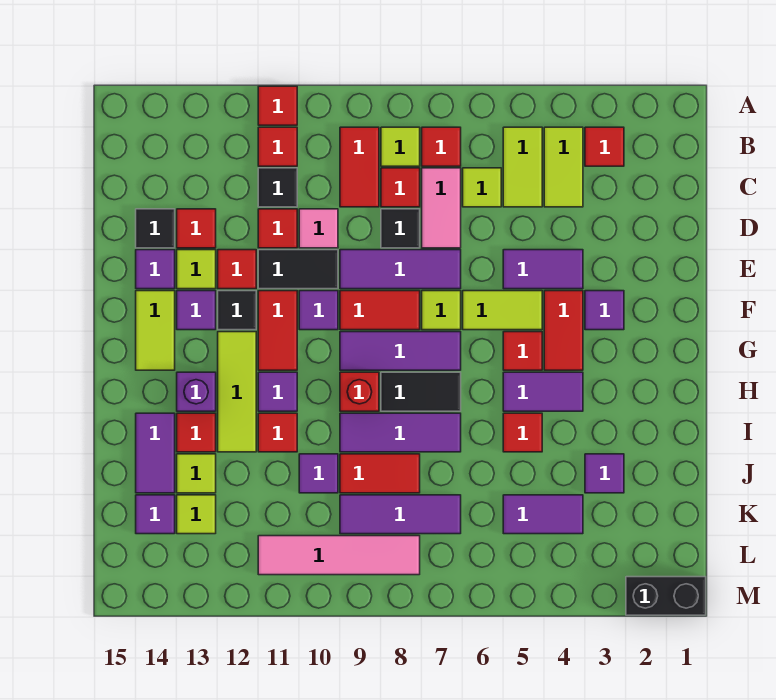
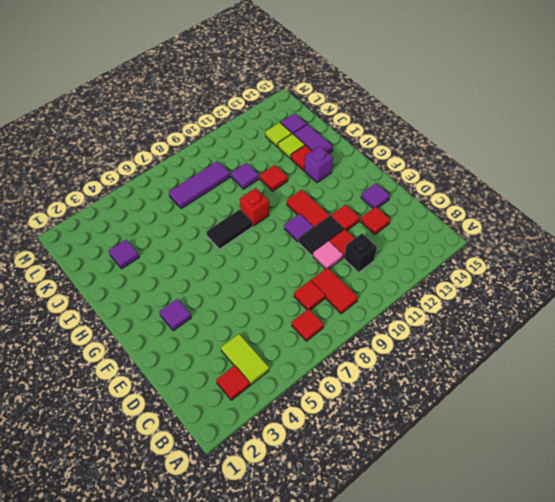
black 1x1 brick [344,234,377,272] -> black 1x1 tile [258,168,297,207]
none -> red 1x1 tile [258,86,297,125]
none -> lime 1x2 tile [503,127,542,207]
none -> lime 1x1 tile [381,127,420,166]
none -> red 1x1 tile [258,127,297,166]

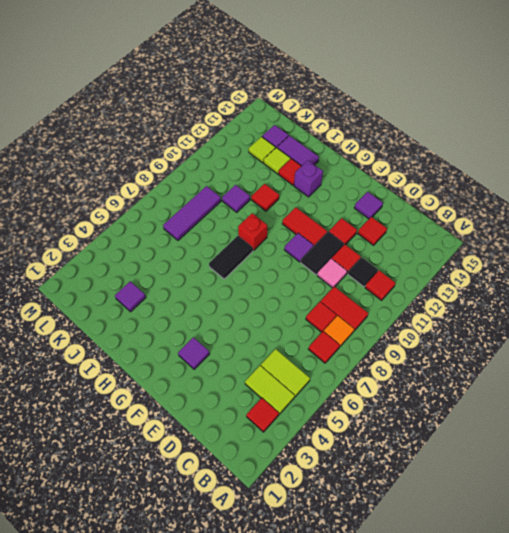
orange 1x1 tile [324,316,354,346] -> lime 1x1 tile [381,127,420,166]
none -> red 1x1 tile [258,86,297,125]
none -> lime 1x1 tile [463,168,501,207]
none -> pink 1x2 tile [422,168,461,248]
none -> black 1x1 tile [381,209,420,248]

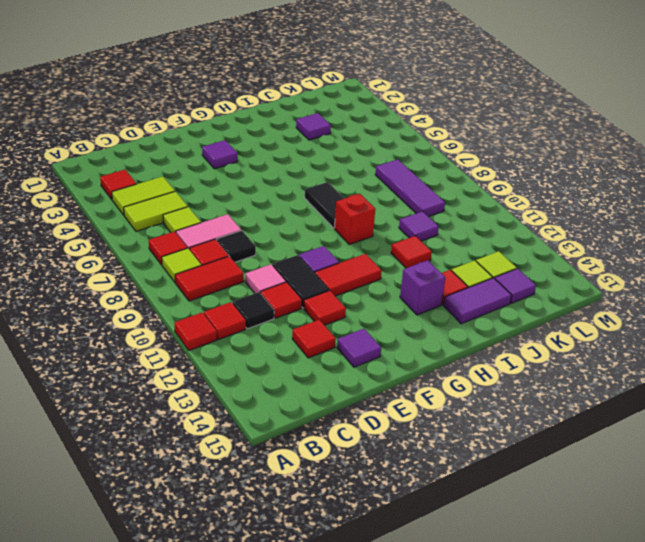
none -> black 1x1 tile [136,209,175,248]
none -> purple 1x2 tile [503,250,583,289]
none -> purple 1x3 tile [340,250,461,289]
none -> lime 1x1 tile [177,250,216,289]

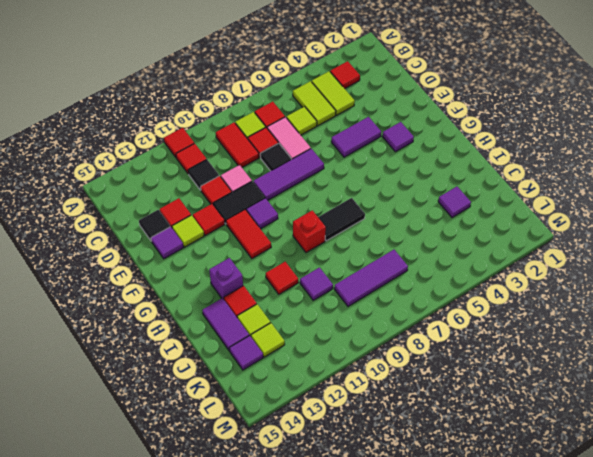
none -> red 1x2 tile [544,291,583,370]
none -> lime 1x2 tile [463,291,542,330]
none -> lime 1x1 tile [422,291,461,330]
none -> red 1x2 tile [340,291,420,330]

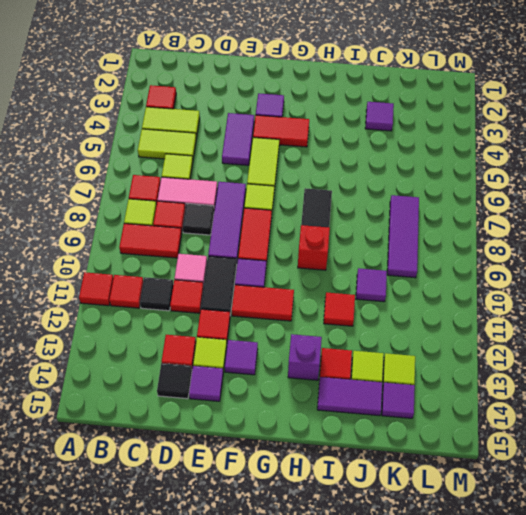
none -> black 1x1 tile [218,291,256,330]
none -> lime 1x2 tile [136,291,175,370]
none -> red 1x1 tile [503,332,542,370]
none -> purple 1x3 tile [340,332,461,370]

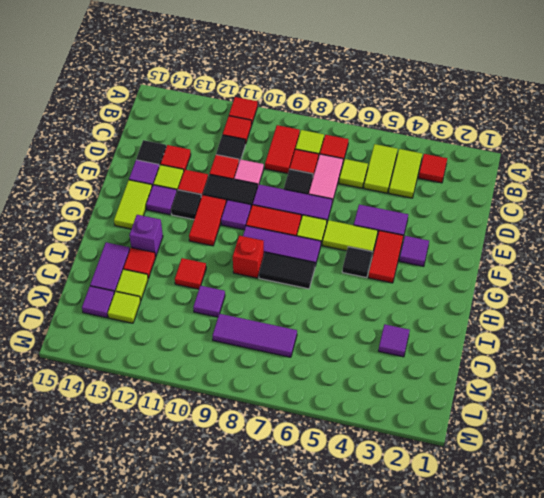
black 1x1 tile [342,247,372,278] -> red 1x1 tile [503,332,542,370]
none -> lime 1x3 tile [218,332,256,452]
none -> purple 1x2 tile [503,372,583,411]
none -> purple 1x1 tile [258,372,297,411]
none -> red 1x1 tile [503,413,542,452]

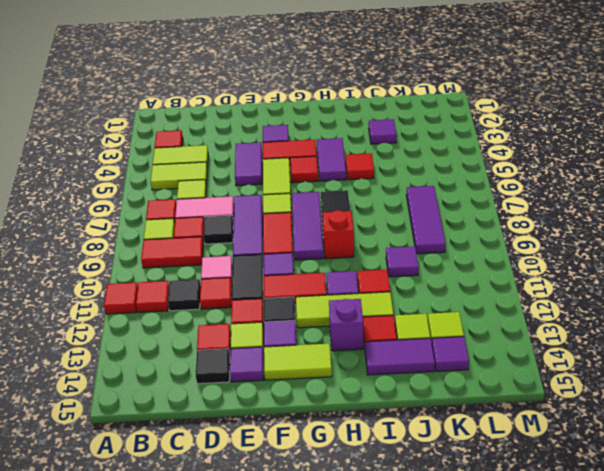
none -> purple 1x3 tile [340,413,461,452]
none -> red 1x2 tile [340,454,420,493]
none -> purple 1x2 tile [503,495,583,534]
none -> pink 1x4 tile [258,536,420,575]

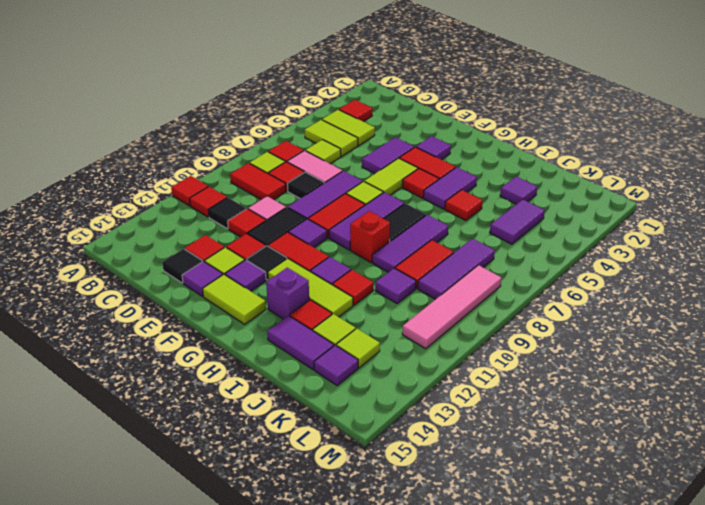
none -> black 1x2 brick [626,577,706,615]

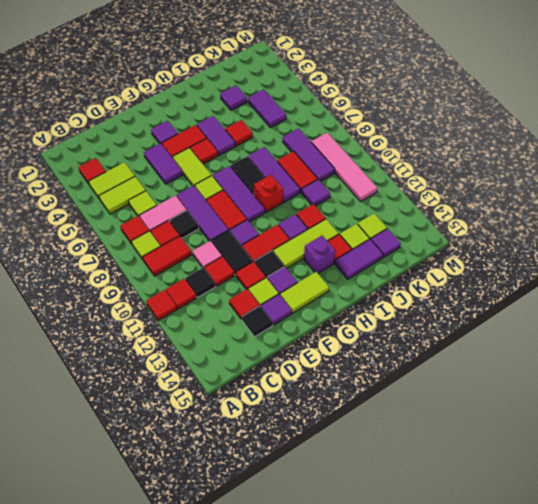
none -> black 1x2 brick [626,577,706,615]

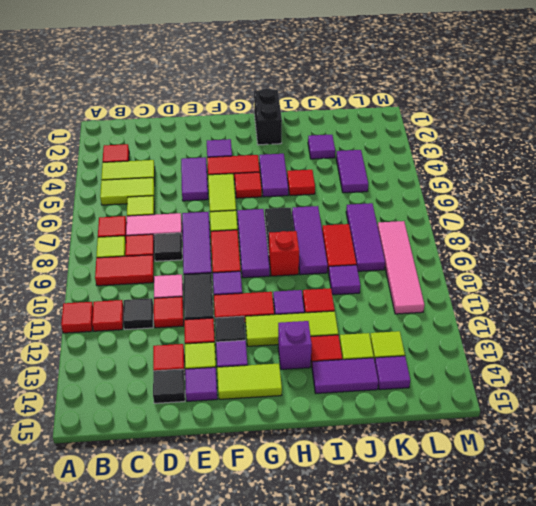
black 1x2 brick [254,88,282,145] -> black 1x2 brick moved to [626,577,706,615]

